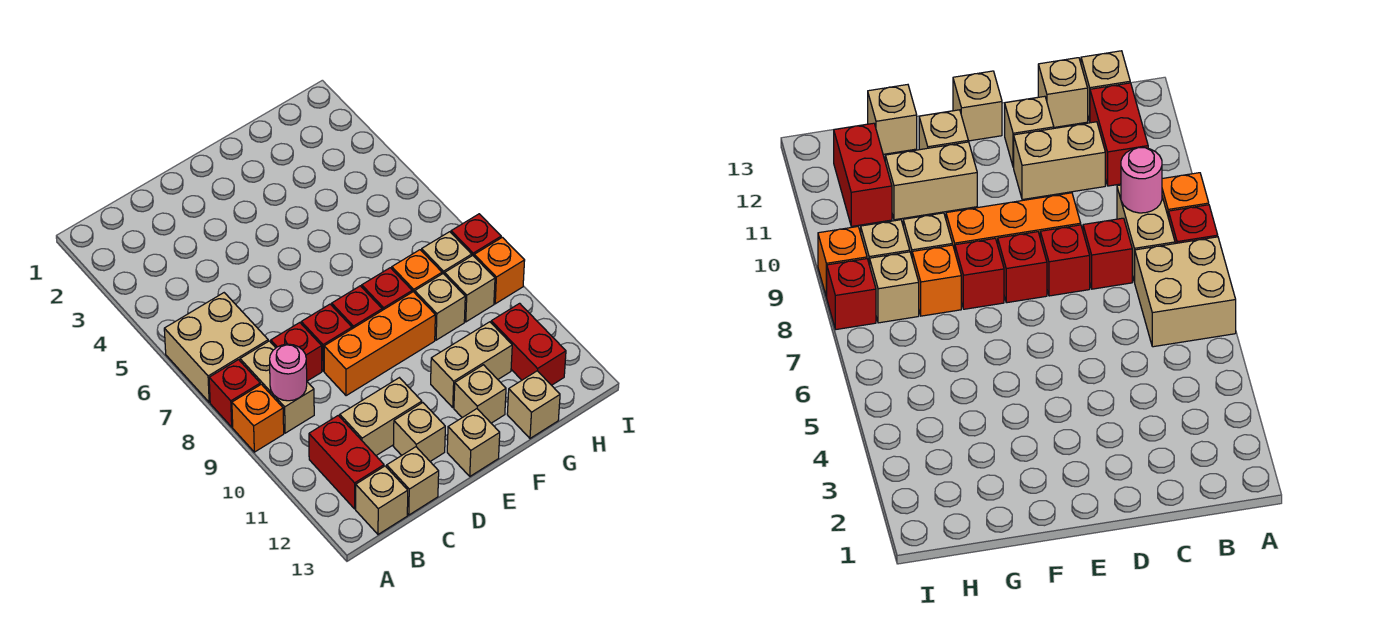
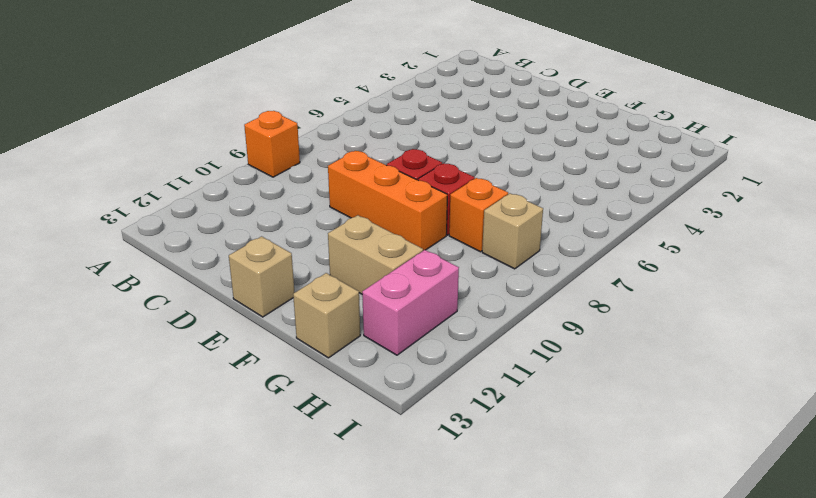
pink 1x2 brick [362,250,459,355] -> red 1x2 brick [491,303,566,385]
none -> tan 2x2 brick [164,293,268,402]
none -> red 1x1 brick [209,360,260,427]
none -> tan 1x2 brick [240,341,314,433]

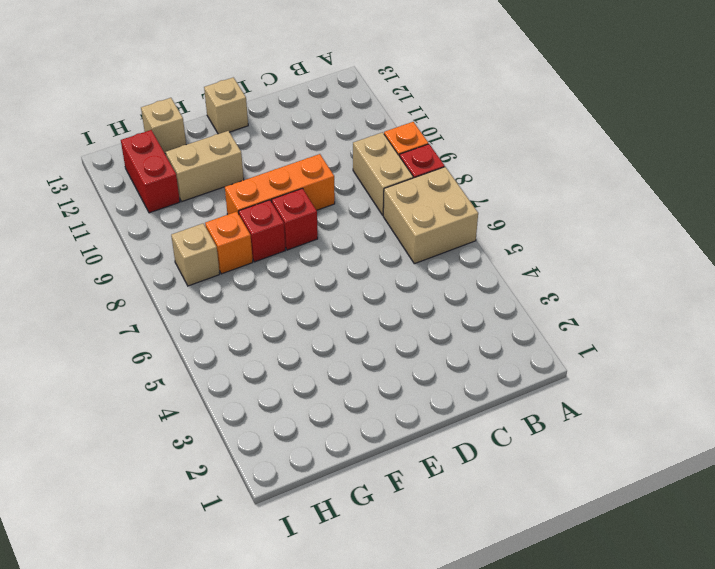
none -> red 1x2 brick [309,415,384,509]
none -> tan 1x1 brick [356,466,408,534]
none -> red 1x1 brick [271,323,322,381]

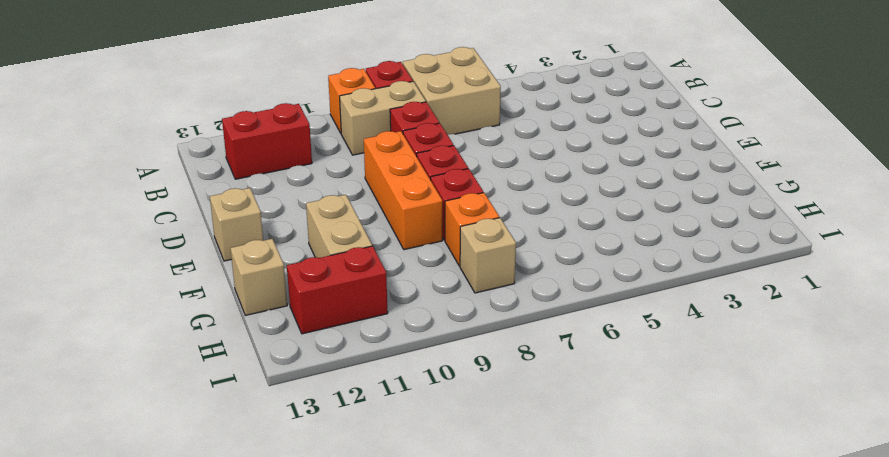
none -> tan 1x1 brick [356,466,408,534]
none -> tan 1x2 brick [340,378,422,455]
none -> tan 1x1 brick [387,447,439,515]

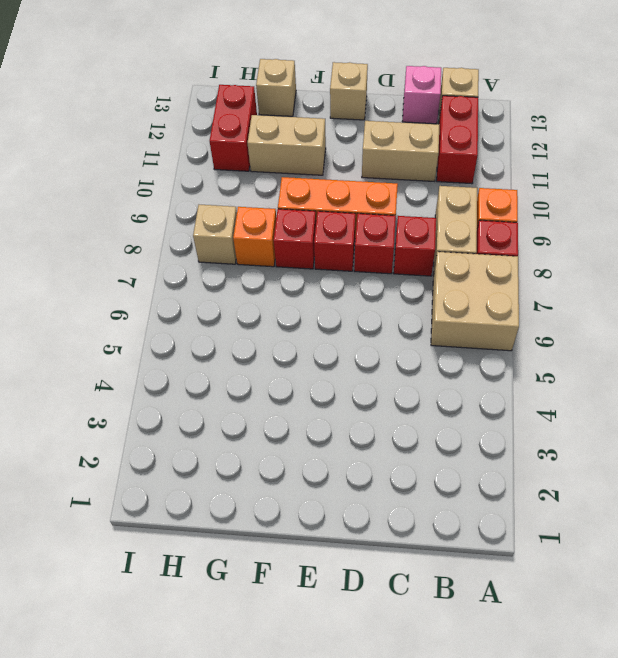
pink 1x1 brick [402,66,441,124] -> tan 1x1 brick [387,447,439,515]
none -> tan 1x1 brick [393,403,445,461]
none -> tan 1x1 brick [454,365,506,423]
none -> tan 1x1 brick [415,274,465,340]

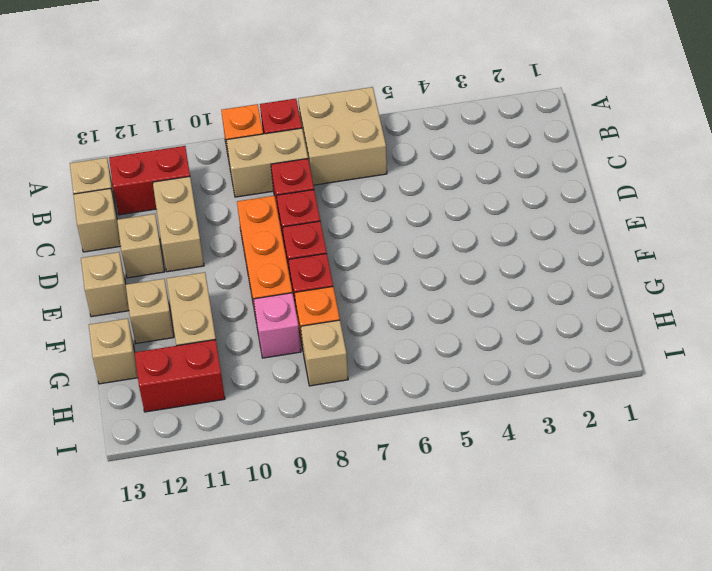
pink 1x1 brick [254,293,301,358] -> tan 1x1 brick [415,274,465,340]
none -> tan 1x1 brick [445,255,495,322]
none -> red 1x1 brick [451,214,501,256]
none -> orange 1x1 brick [474,237,525,304]

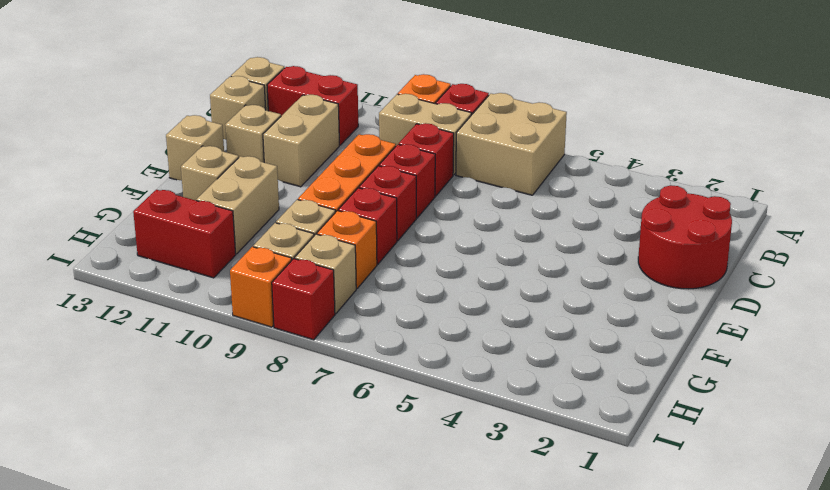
red 2x2 round brick [638,185,732,289] -> none
none -> tan 1x1 brick [507,371,560,438]
none -> pink 1x1 round brick [270,344,307,401]

